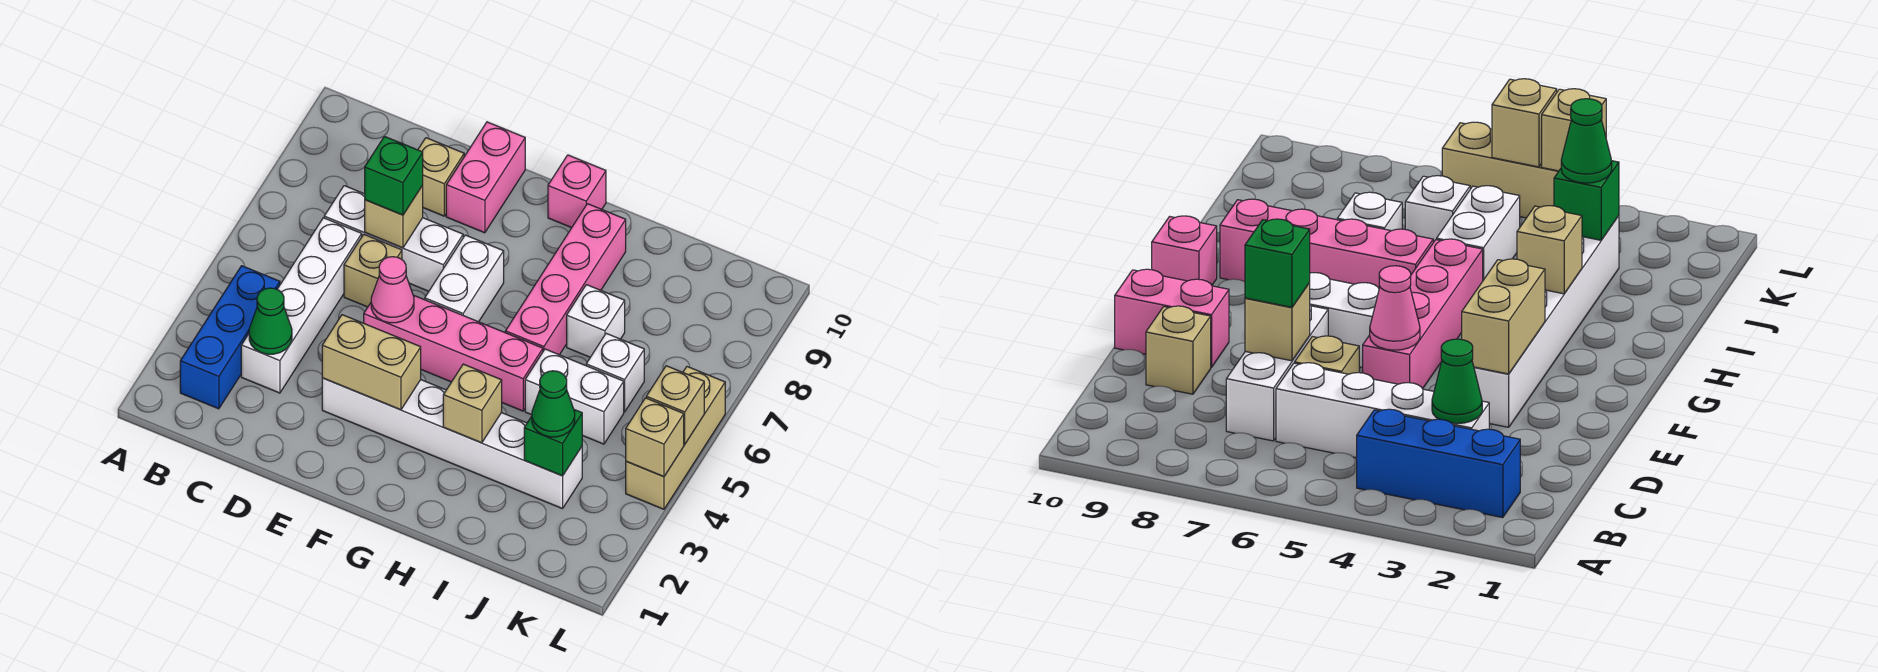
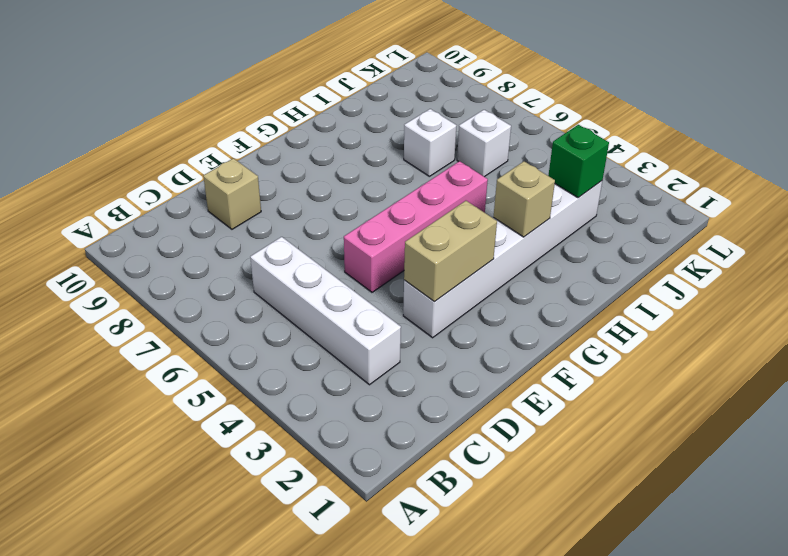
none -> blue 1x3 brick [180,266,280,409]
none -> white 1x3 brick [324,186,463,291]
none -> tan 1x1 brick [344,235,402,307]

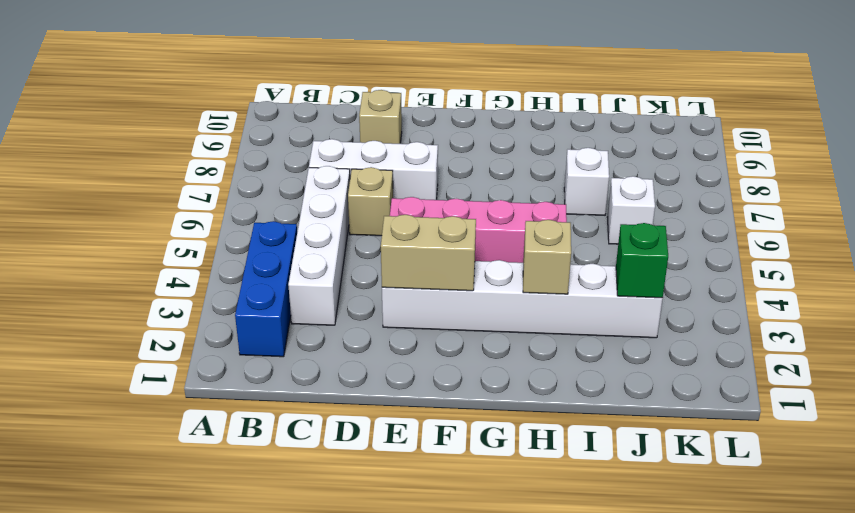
none -> pink 1x2 brick [446,122,525,233]
none -> white 1x2 brick [425,235,504,322]
none -> pink 1x1 brick [548,155,606,228]

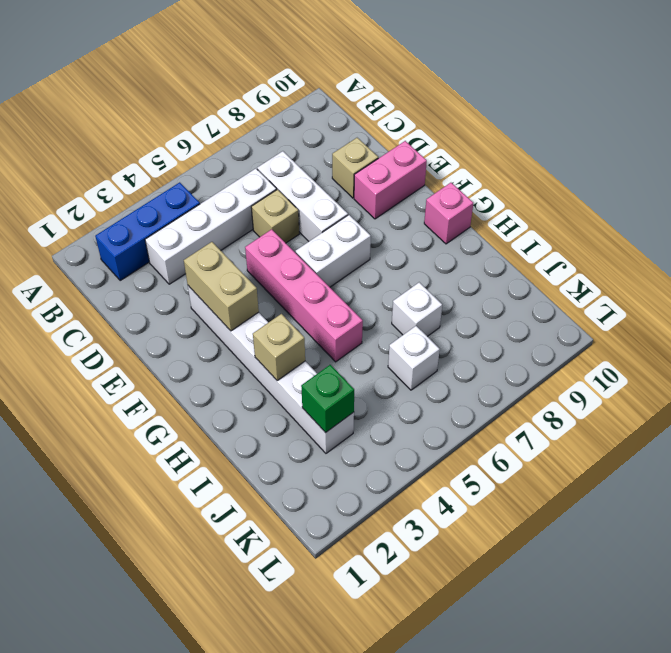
none -> pink 1x4 brick [505,204,626,355]
none -> white 1x2 brick [525,349,624,444]
none -> tan 1x3 brick [626,367,725,509]

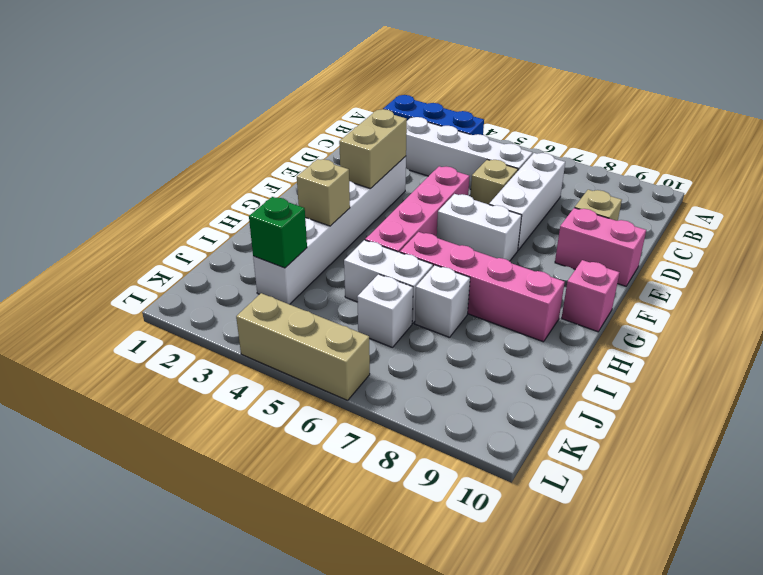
white 1x2 brick [344,240,433,323] -> white 1x2 brick turned to [525,349,624,444]
none -> green 1x1 cone [249,288,292,354]
none -> tan 1x1 brick [365,185,423,248]
none -> pink 1x1 cone [371,257,414,323]

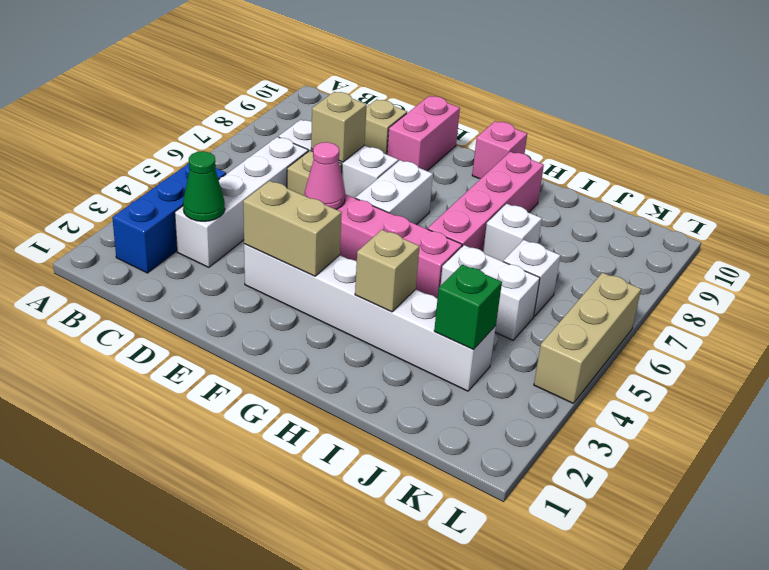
none -> tan 1x1 brick [626,398,684,477]
none -> tan 1x1 brick [646,366,704,444]
none -> green 1x1 brick [365,137,423,215]

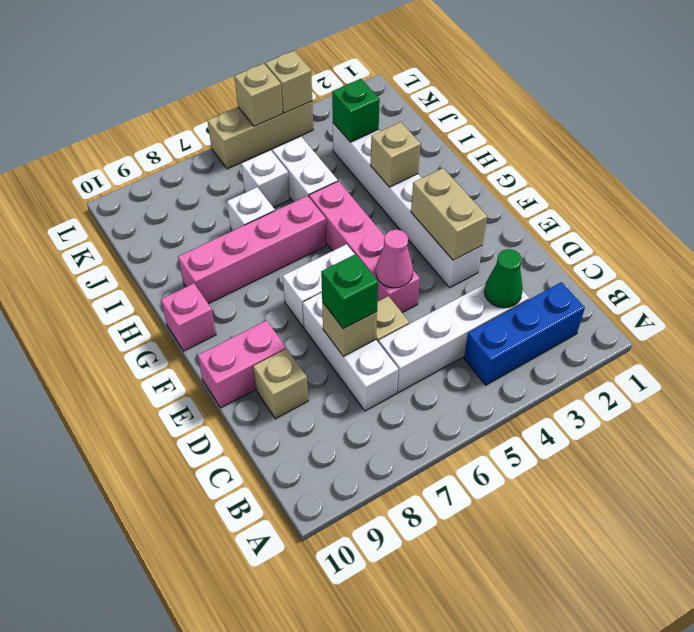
none -> green 1x1 cone [532,371,575,437]

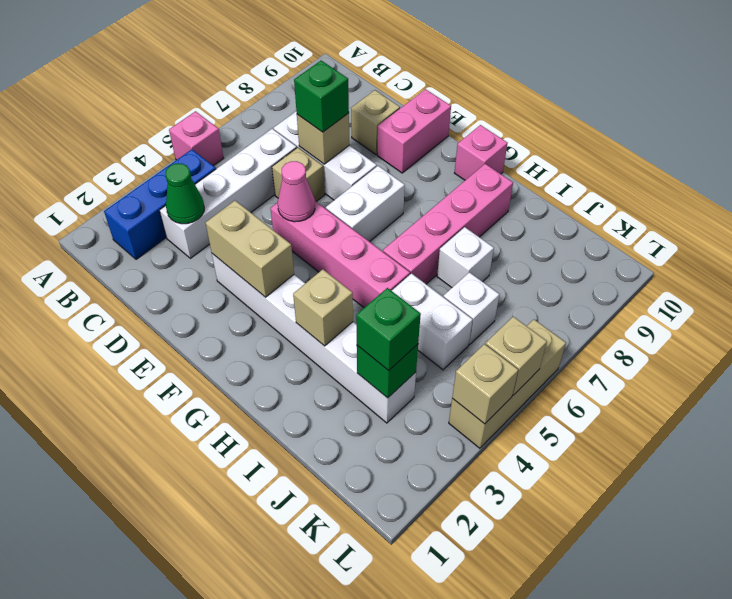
pink 1x1 brick [169,111,224,166] -> none
green 1x1 brick [356,288,421,371] -> green 1x1 cone [532,371,575,437]

